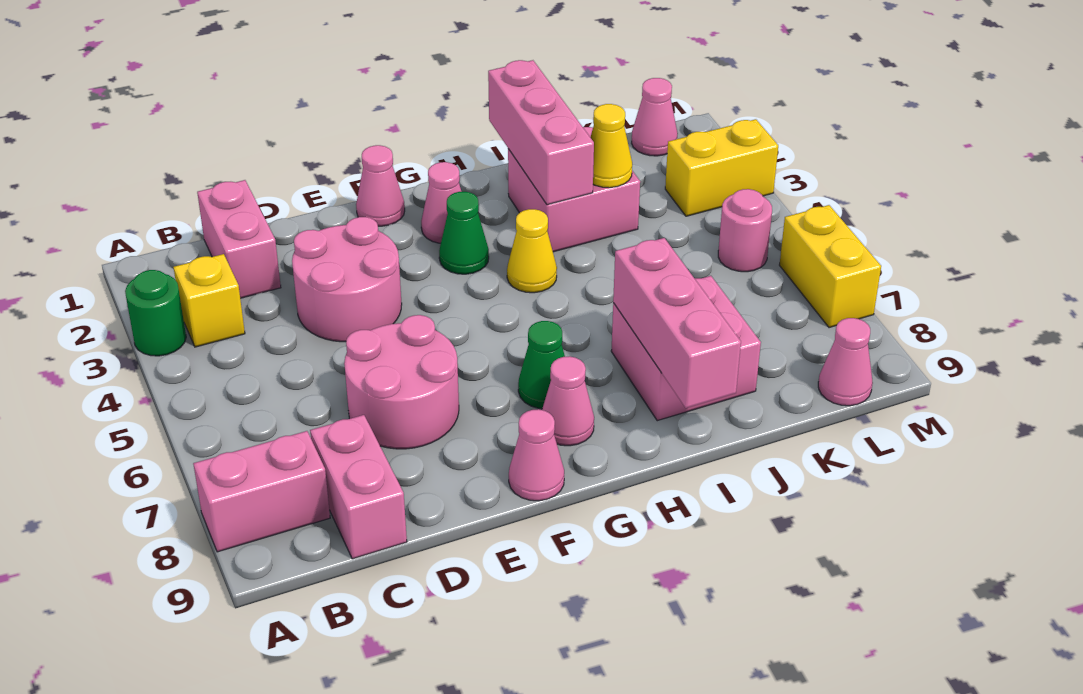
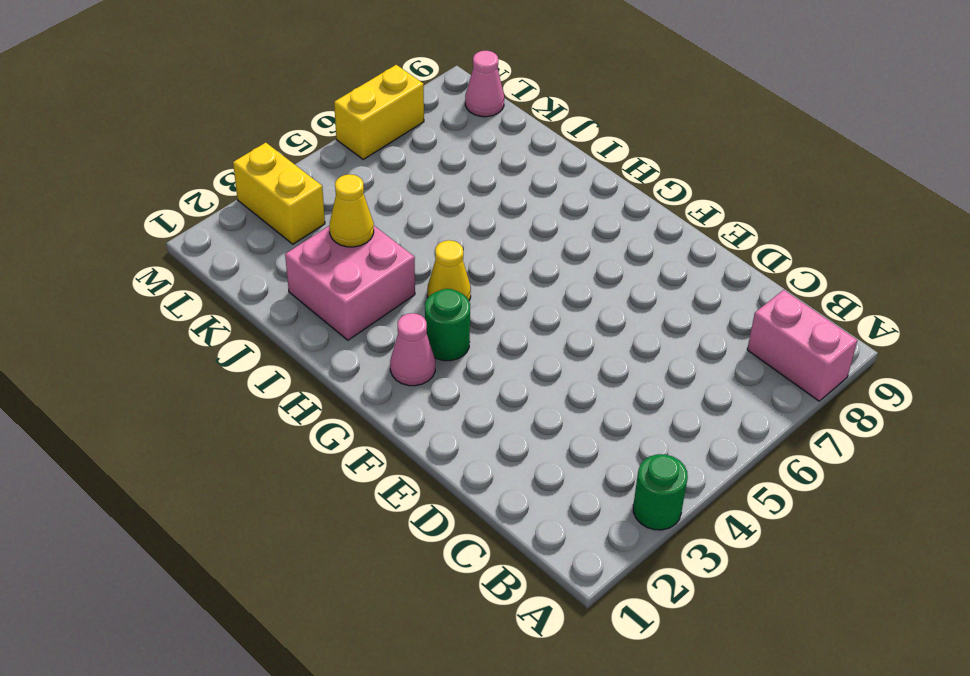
green 1x1 round brick [425,289,470,361] -> green 1x1 cone [439,192,489,274]
none -> yellow 1x1 brick [174,254,245,347]
none -> pink 1x2 brick [197,180,281,298]
none -> pink 1x2 brick [310,415,407,559]

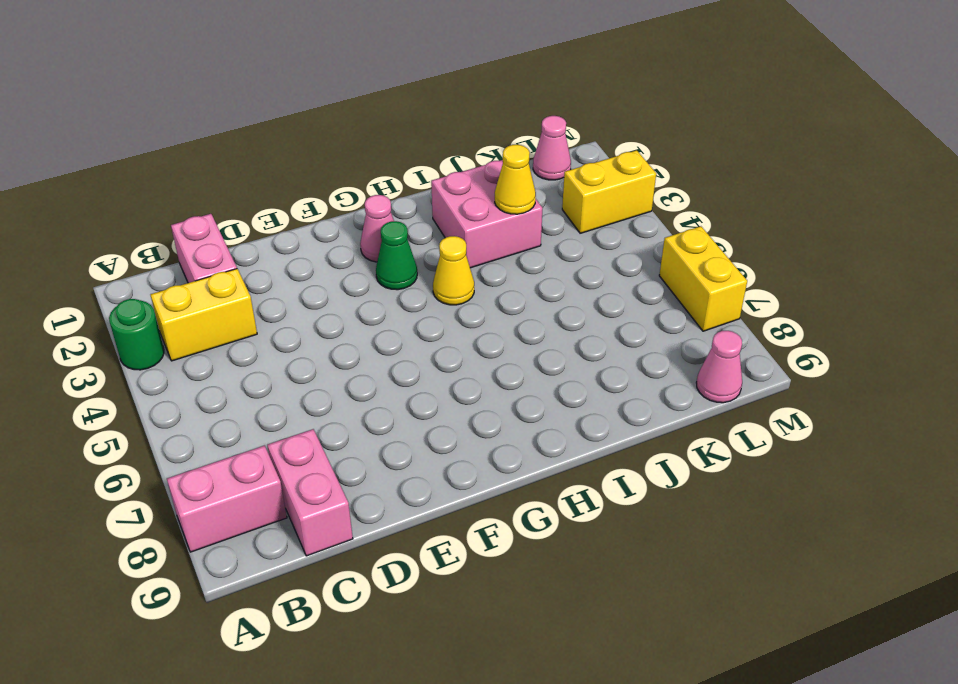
yellow 1x2 brick [150,269,257,361] -> yellow 1x1 brick [174,254,245,347]
none -> pink 2x2 round brick [292,217,402,342]
none -> pink 2x2 round brick [344,315,459,449]
none -> pink 1x1 cone [356,145,405,226]

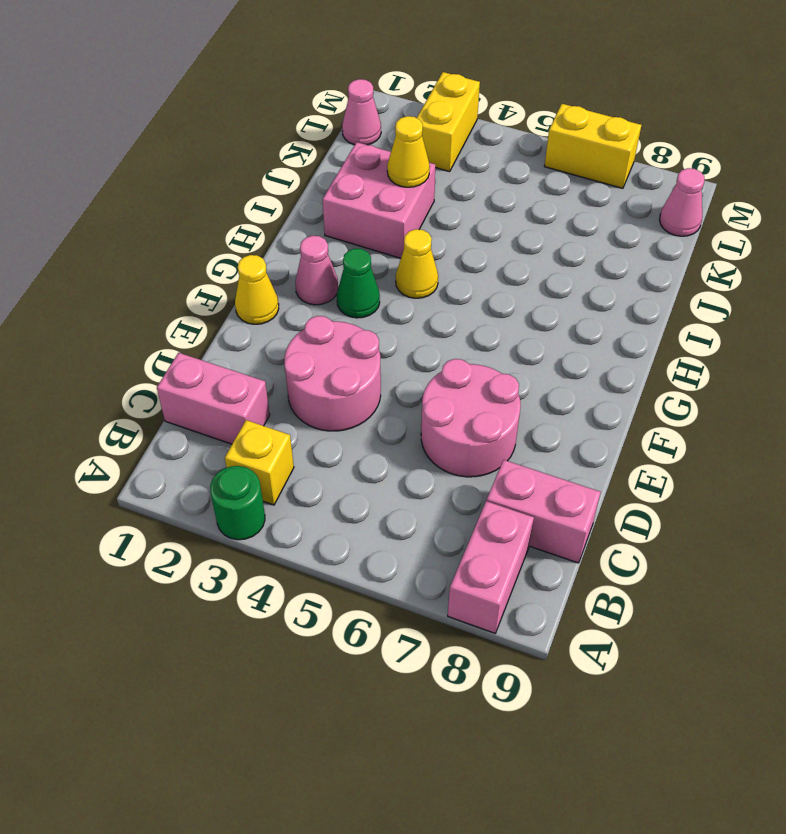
yellow 1x1 cone [235,255,279,324] -> pink 1x1 cone [356,145,405,226]
none -> pink 1x1 cone [509,409,564,501]
none -> green 1x1 cone [518,321,565,409]
none -> pink 1x1 cone [542,356,594,446]

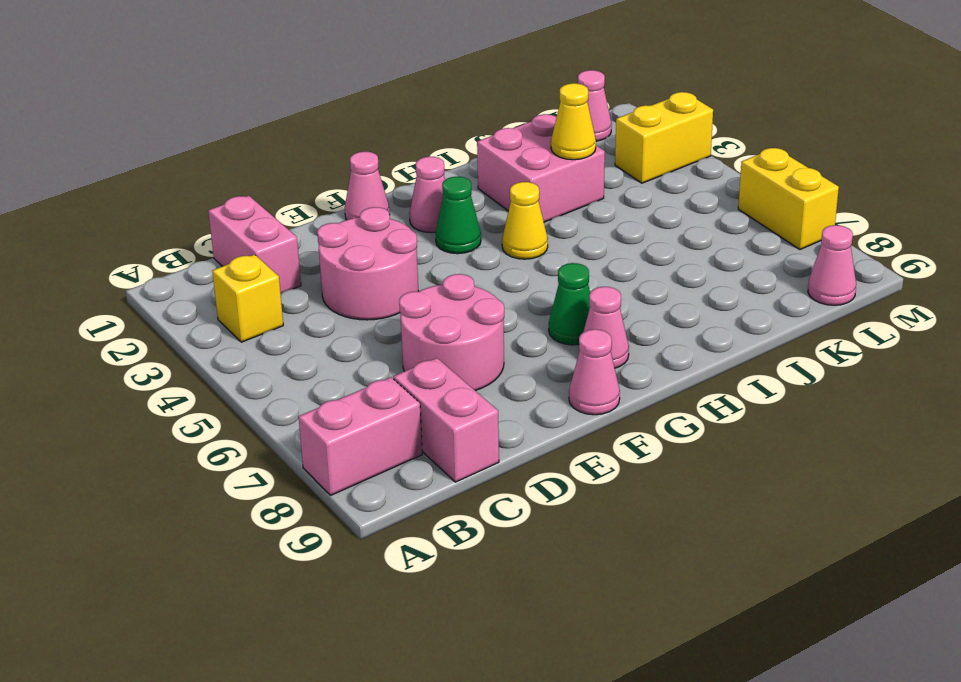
none -> green 1x1 round brick [125,270,186,356]
none -> pink 2x2 brick [611,276,761,421]
none -> pink 1x1 round brick [718,189,772,272]

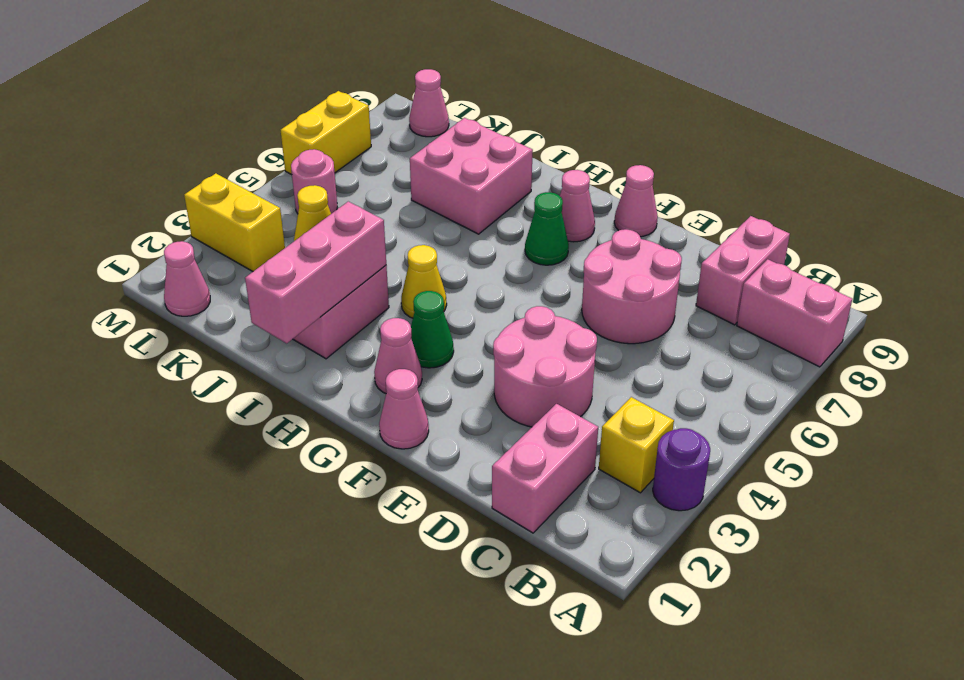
purple 1x1 round brick [653,428,710,511] -> green 1x1 round brick [125,270,186,356]
none -> pink 1x3 brick [613,238,741,408]

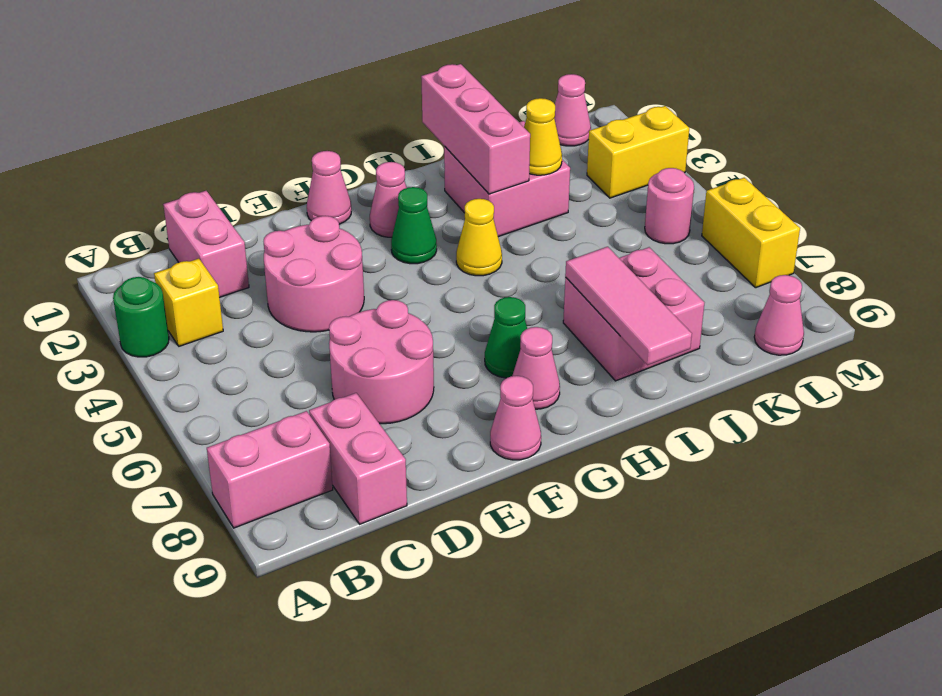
pink 1x3 tile [565,247,692,365] -> pink 1x3 brick [613,238,741,408]

